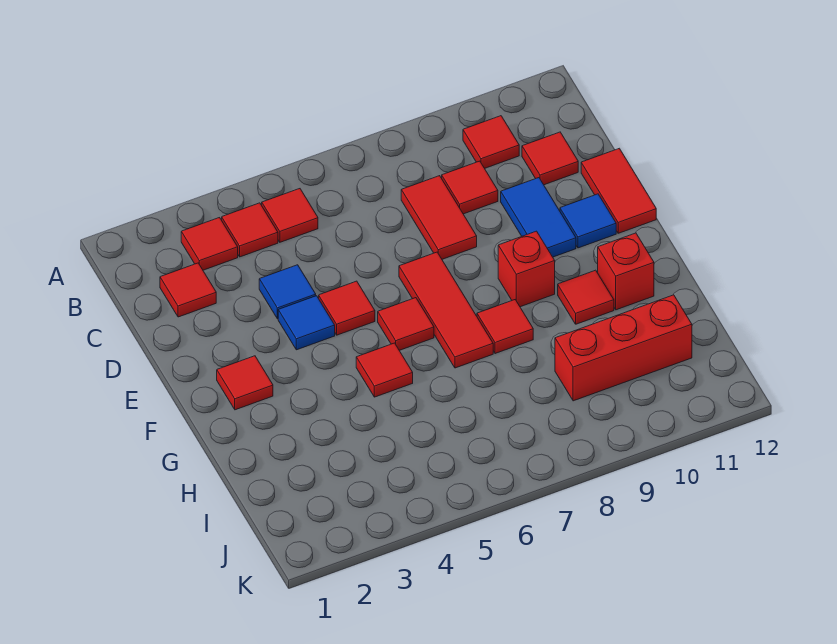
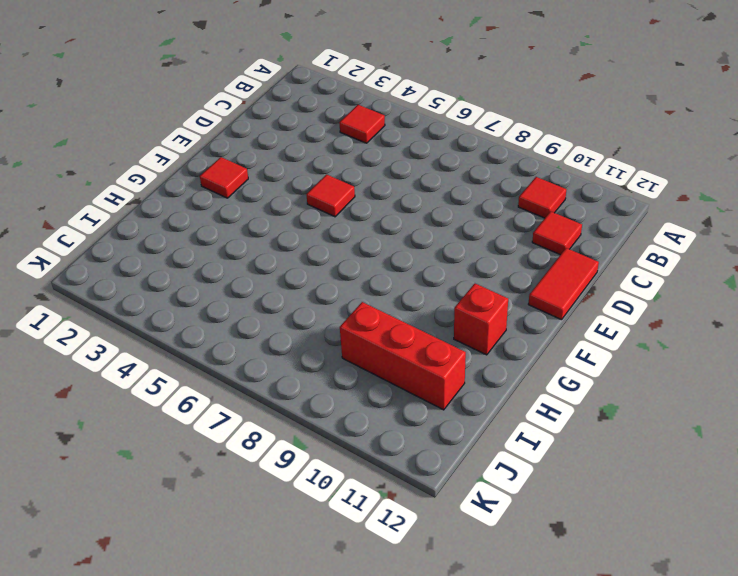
none -> red 1x1 tile [181,218,238,270]
none -> red 1x1 tile [262,189,318,242]
none -> red 1x1 tile [160,263,216,317]

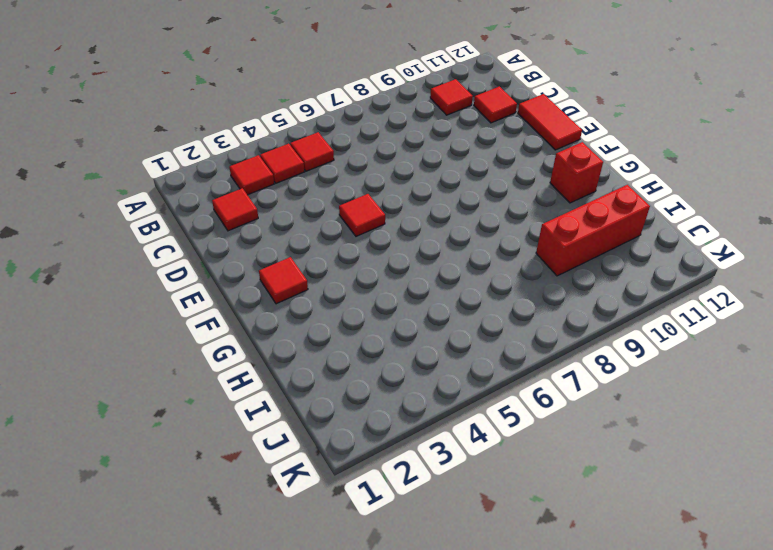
none -> red 1x2 tile [401,176,477,259]
none -> red 1x1 tile [442,161,498,214]
none -> blue 1x1 tile [259,265,316,319]

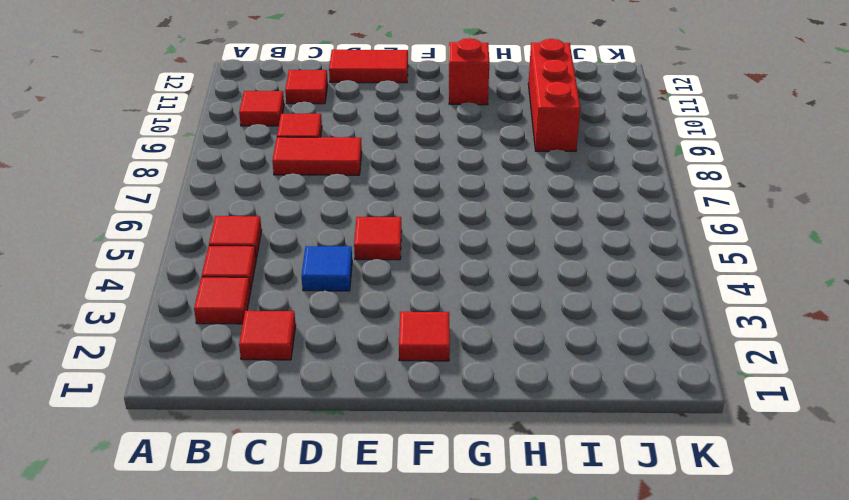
none -> blue 1x2 tile [501,178,576,257]
none -> blue 1x1 tile [278,296,335,350]
none -> red 1x3 tile [399,252,493,368]

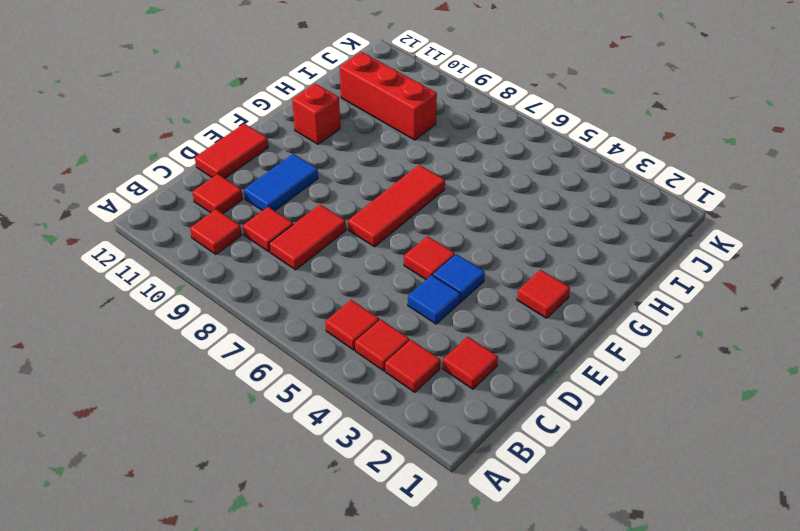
none -> blue 1x1 tile [560,194,616,248]
none -> red 1x1 tile [378,298,434,350]
none -> red 1x1 brick [498,231,555,307]

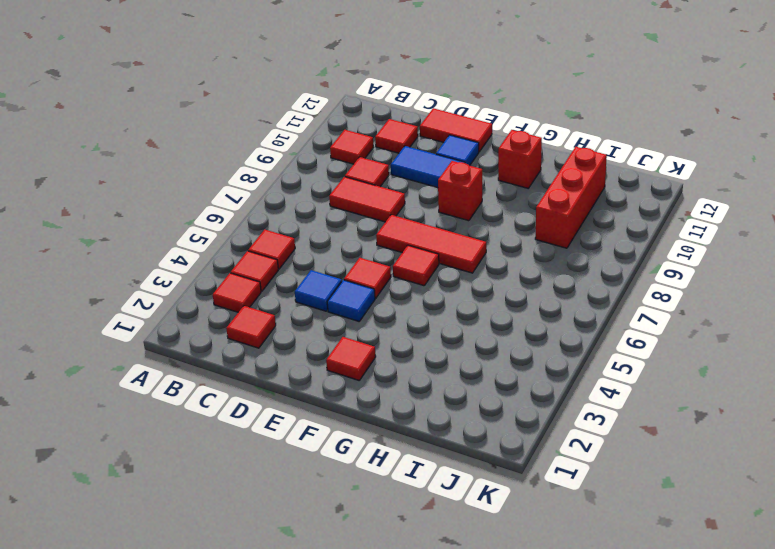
none -> red 1x1 tile [356,343,413,397]
none -> red 1x1 tile [477,300,533,354]
none -> red 1x1 tile [558,270,614,324]

